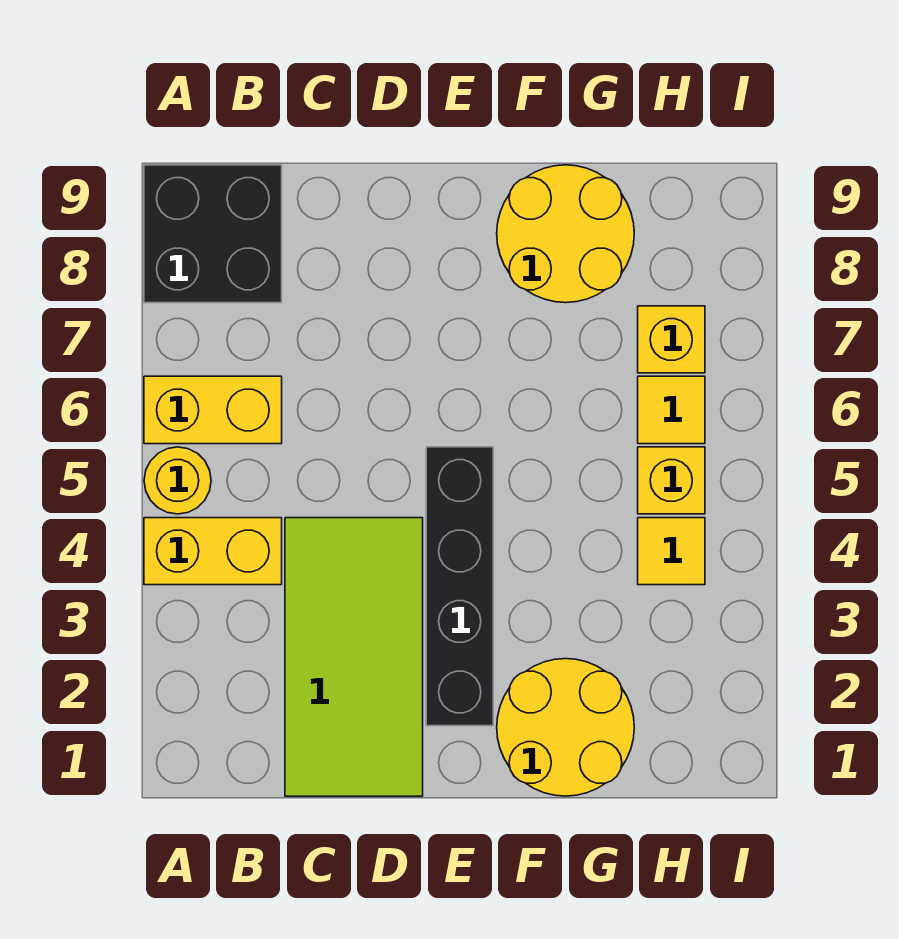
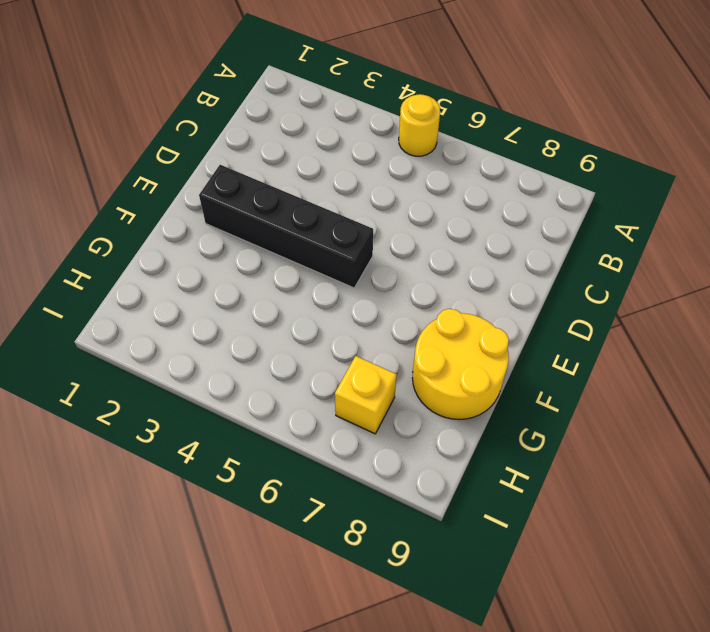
none -> yellow 1x2 brick [144,518,282,585]
none -> yellow 1x2 brick [144,376,282,444]
none -> black 2x2 brick [144,165,282,303]

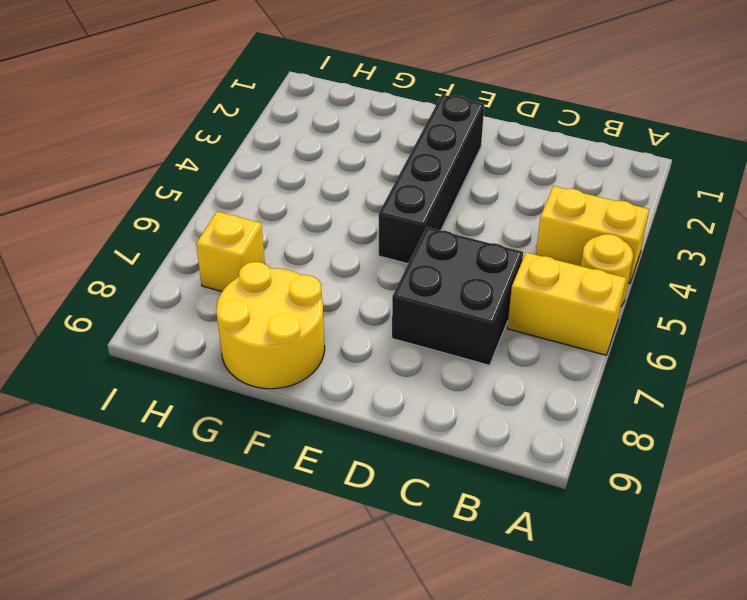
black 2x2 brick [392,227,523,365] -> black 2x2 brick moved to [144,165,282,303]
none -> lime 2x4 tile [285,518,423,796]
none -> yellow 2x2 round brick [497,659,634,796]
none -> yellow 1x1 tile [638,518,705,585]

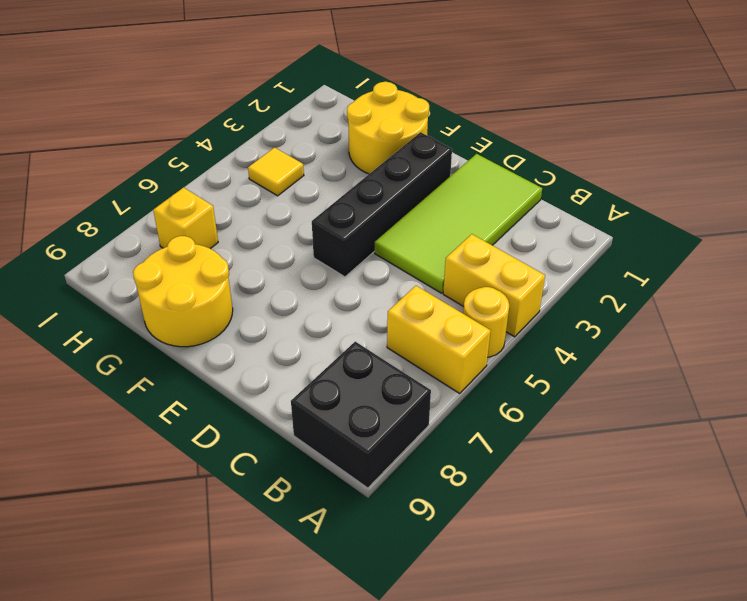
none -> yellow 1x1 brick [638,447,705,514]
none -> yellow 1x1 tile [638,376,705,444]

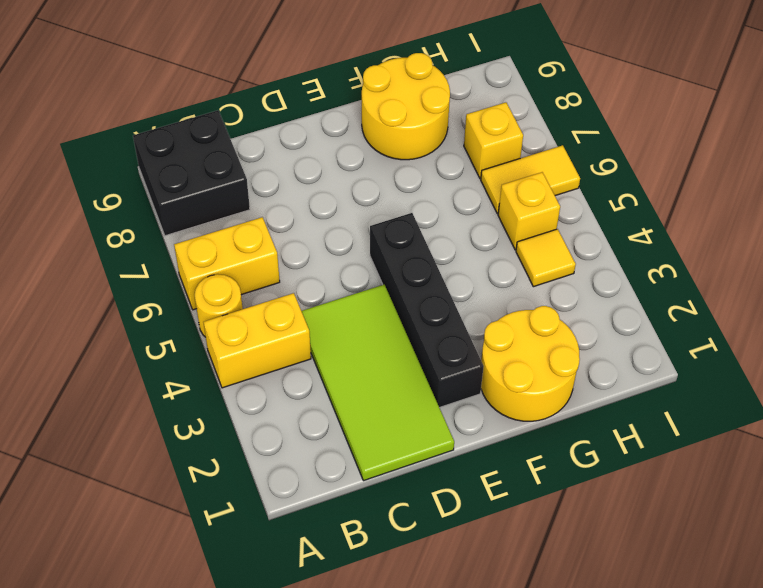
yellow 1x2 tile [481,145,580,214] -> yellow 1x1 tile [638,376,705,444]

